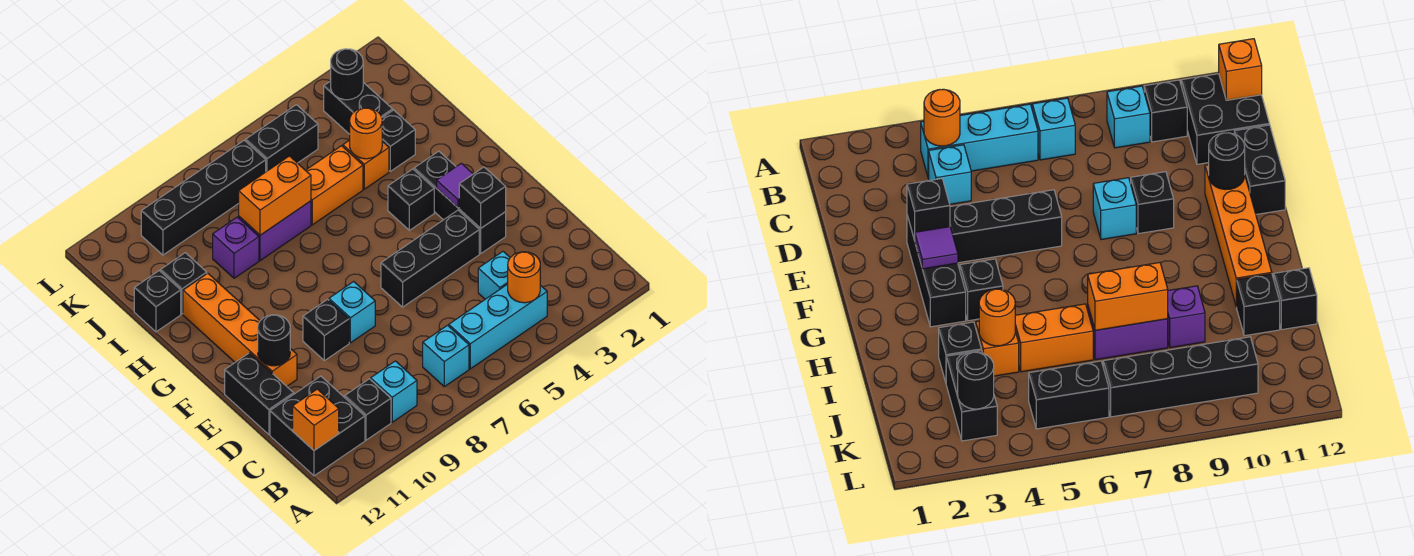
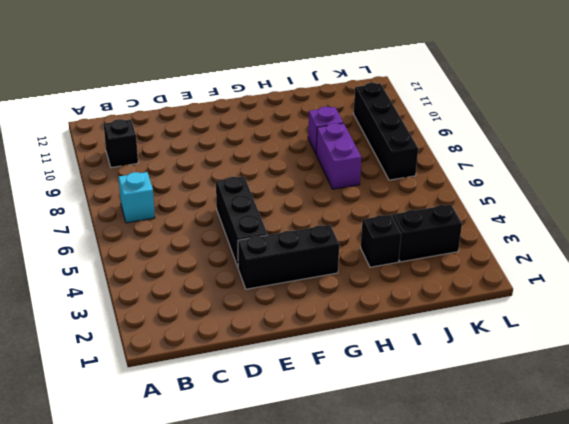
none -> cyan 1x3 brick [449,284,547,369]
none -> cyan 1x1 brick [371,361,417,422]
none -> black 2x2 brick [270,376,365,476]
none -> cyan 1x1 brick [478,252,510,299]

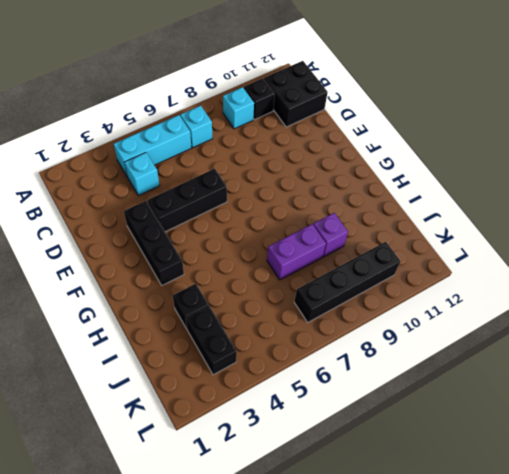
none -> black 1x2 brick [225,353,294,435]
none -> cyan 1x1 brick [329,282,375,343]
none -> black 1x1 brick [303,299,349,361]
none -> orange 1x4 brick [183,273,297,386]

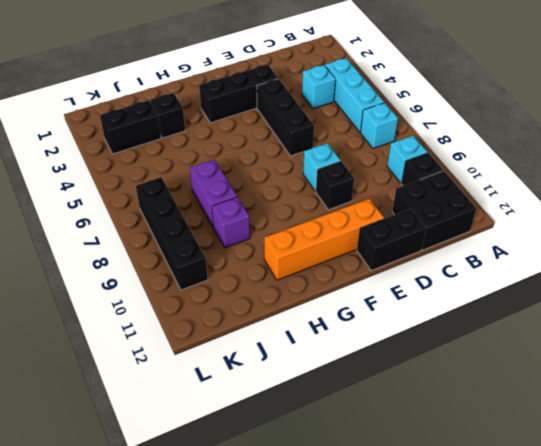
none -> black 1x1 brick [388,169,434,230]
none -> orange 1x1 brick [343,140,389,189]
none -> orange 1x2 brick [306,146,363,225]
none -> black 1x1 brick [160,253,207,314]

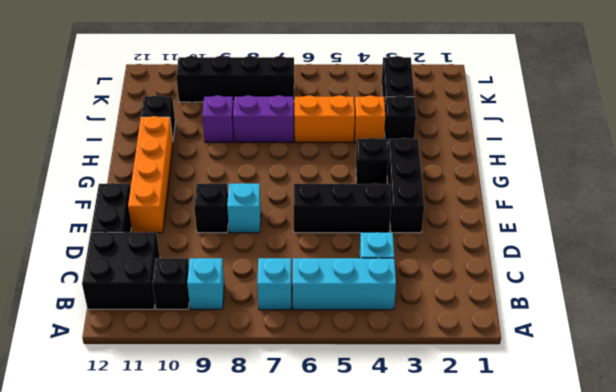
none -> black 1x1 brick [134,271,181,332]
none -> black 1x2 brick [246,105,318,172]
none -> orange 1x1 round brick [508,252,540,303]
none -> orange 1x1 brick [293,389,339,450]

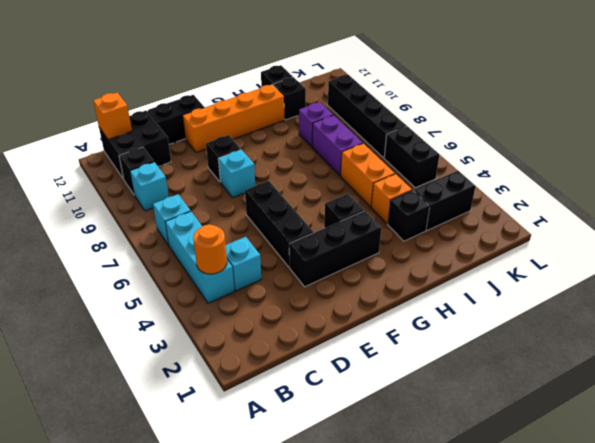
none -> black 1x1 brick [459,167,506,228]
none -> black 1x1 round brick [258,315,290,366]
none -> purple 1x1 tile [437,163,473,208]
none -> orange 1x1 round brick [350,108,382,159]

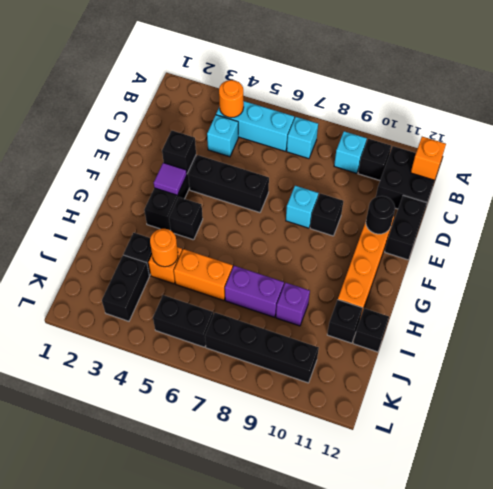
none -> orange 1x2 brick [239,156,311,235]
none -> black 1x1 round brick [331,49,363,100]

